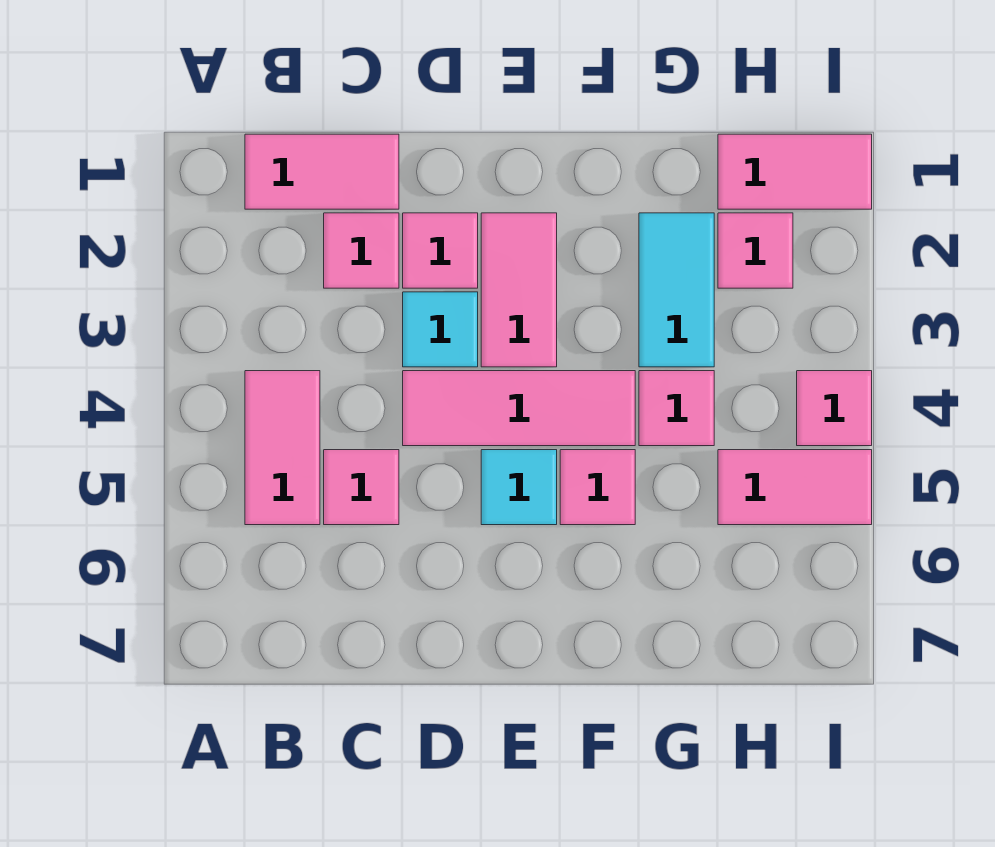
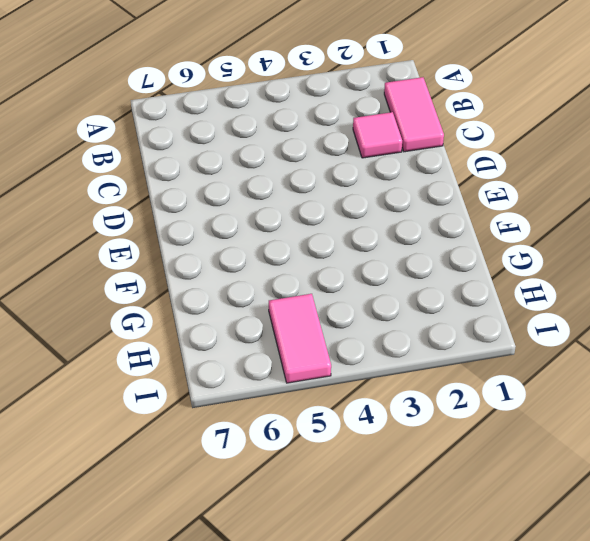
none -> pink 1x2 tile [245,371,320,525]
none -> pink 1x1 tile [324,450,399,525]
none -> pink 1x1 tile [403,213,478,288]

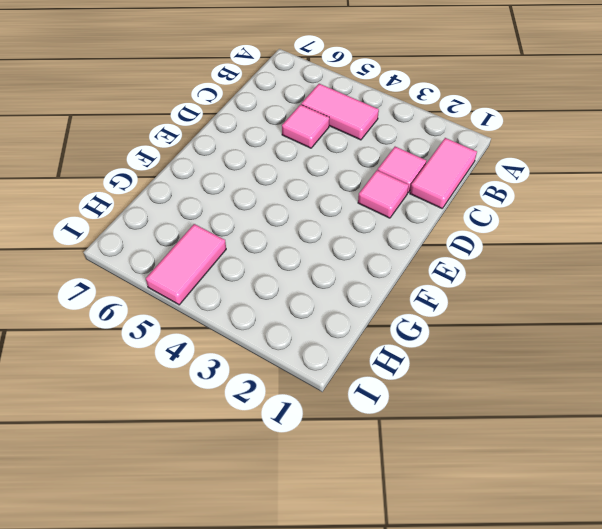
none -> cyan 1x1 tile [403,292,478,367]
none -> pink 1x3 tile [403,371,635,446]
none -> pink 1x2 tile [481,213,557,367]

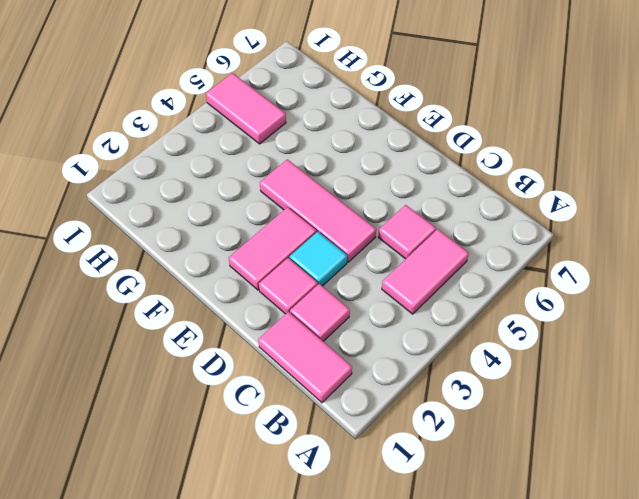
none -> cyan 1x1 tile [481,450,557,525]
none -> pink 1x1 tile [560,450,635,525]
none -> cyan 1x2 tile [639,213,714,367]

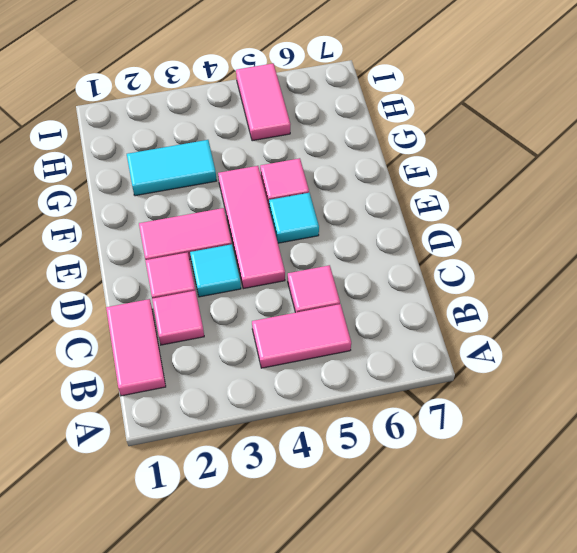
none -> pink 1x1 tile [639,371,714,446]
none -> pink 1x2 tile [718,134,872,209]
none -> pink 1x1 tile [718,213,793,288]

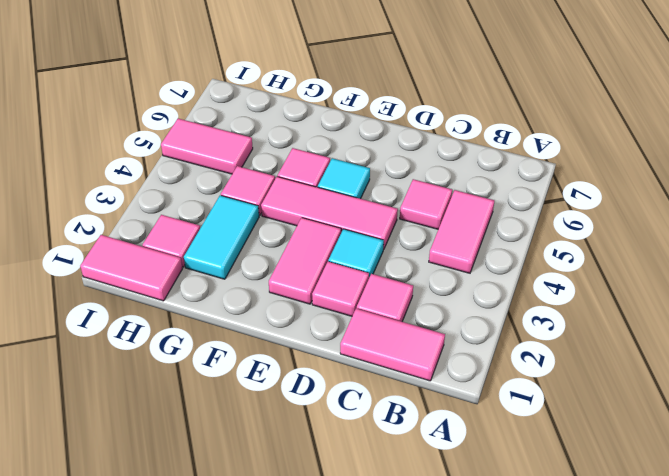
none -> pink 1x1 tile [797,371,872,446]

